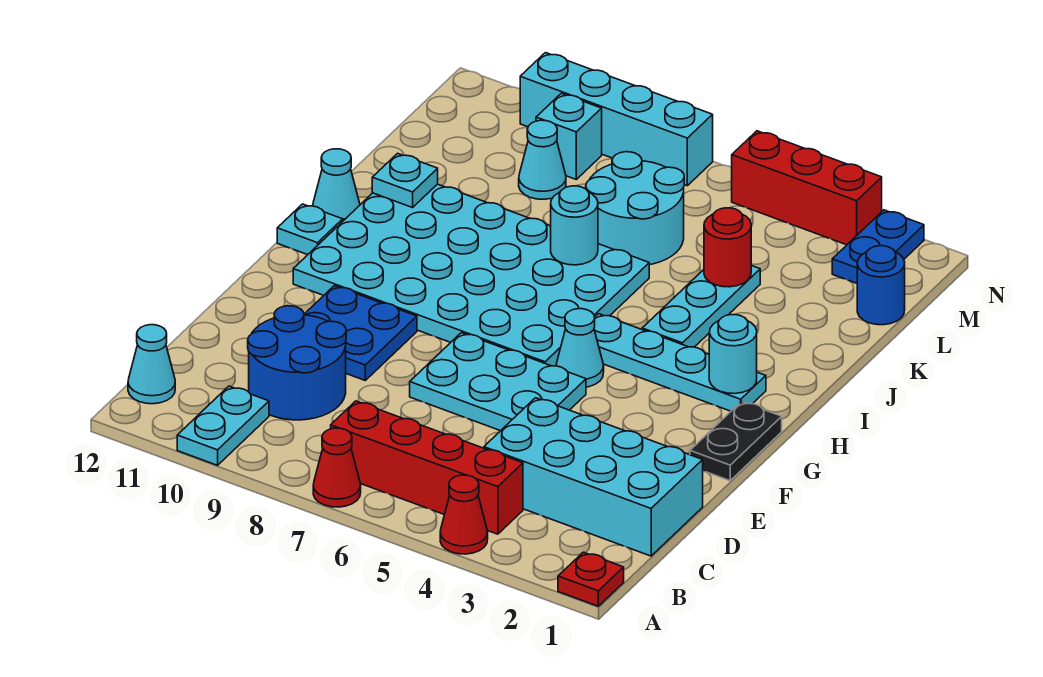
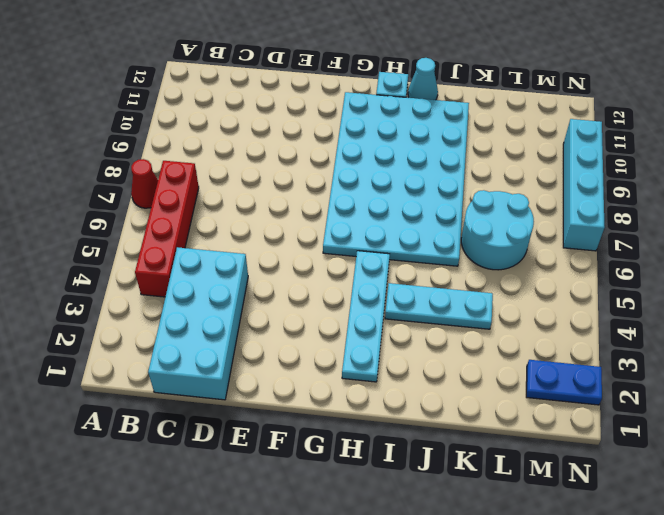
none -> red 1x1 plate [558,552,624,606]
none -> red 1x1 cone [440,475,488,554]
none -> cyan 1x2 plate [177,386,269,465]

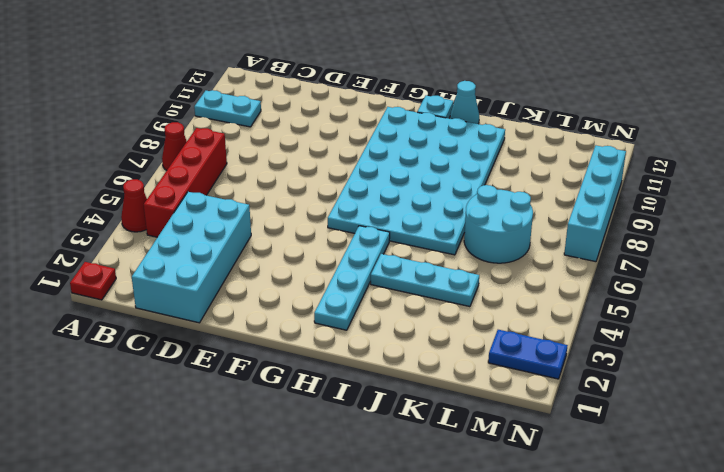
none -> cyan 1x1 cone [128,325,175,404]
none -> blue 2x2 round brick [248,306,346,420]
none -> cyan 2x3 plate [410,333,586,431]

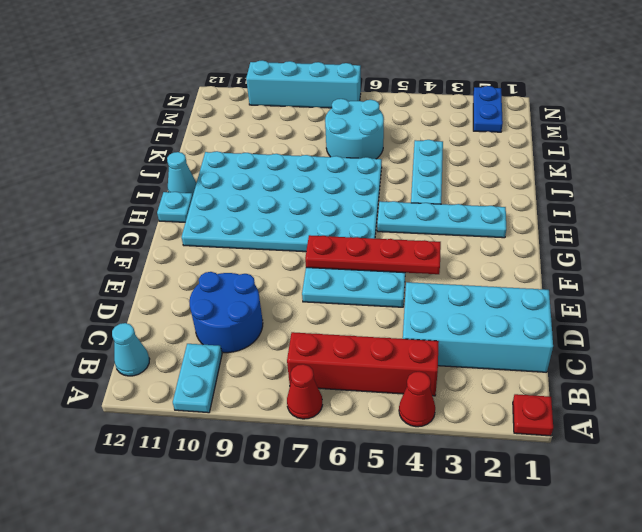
red 1x4 plate [305,235,441,274] -> none
none -> blue 2x2 plate [304,286,417,380]
none -> black 1x2 plate [690,401,782,481]
none -> cyan 1x1 cone [556,309,604,387]

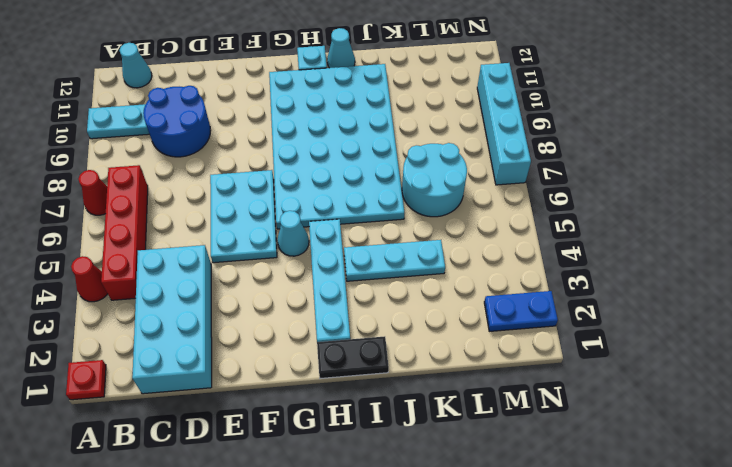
black 1x2 plate [317,336,389,379] -> black 1x2 plate moved to [690,401,782,481]
none -> blue 2x2 plate [304,286,417,380]
none -> blue 1x1 round brick [857,246,905,325]
none -> cyan 1x1 cone [519,120,566,199]

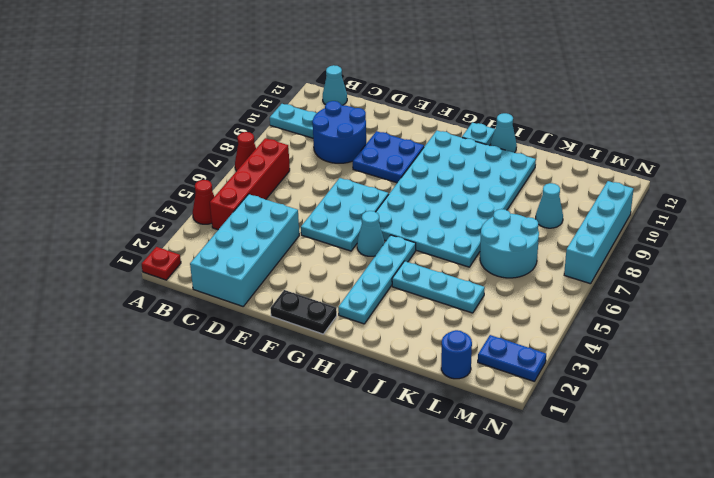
none -> cyan 1x1 brick [536,93,602,179]
none -> red 1x3 brick [732,131,882,245]
none -> cyan 1x1 round brick [709,315,757,394]

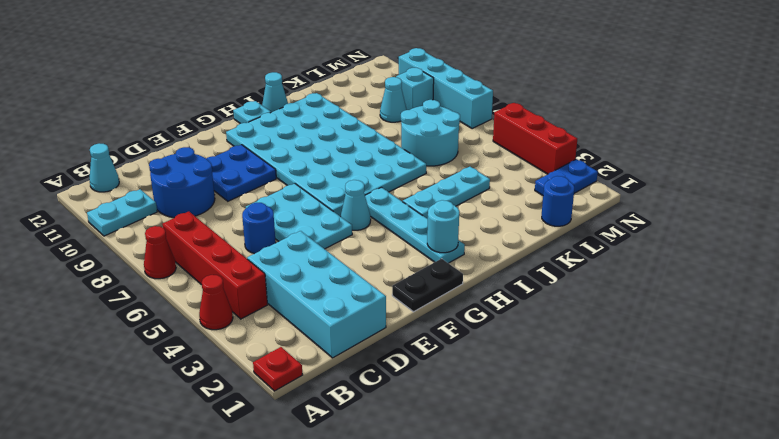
blue 1x1 round brick [242,203,276,254] -> none
none -> cyan 1x1 round brick [551,186,598,265]
none -> cyan 1x1 plate [372,153,438,208]
none -> red 1x1 round brick [704,208,751,287]

